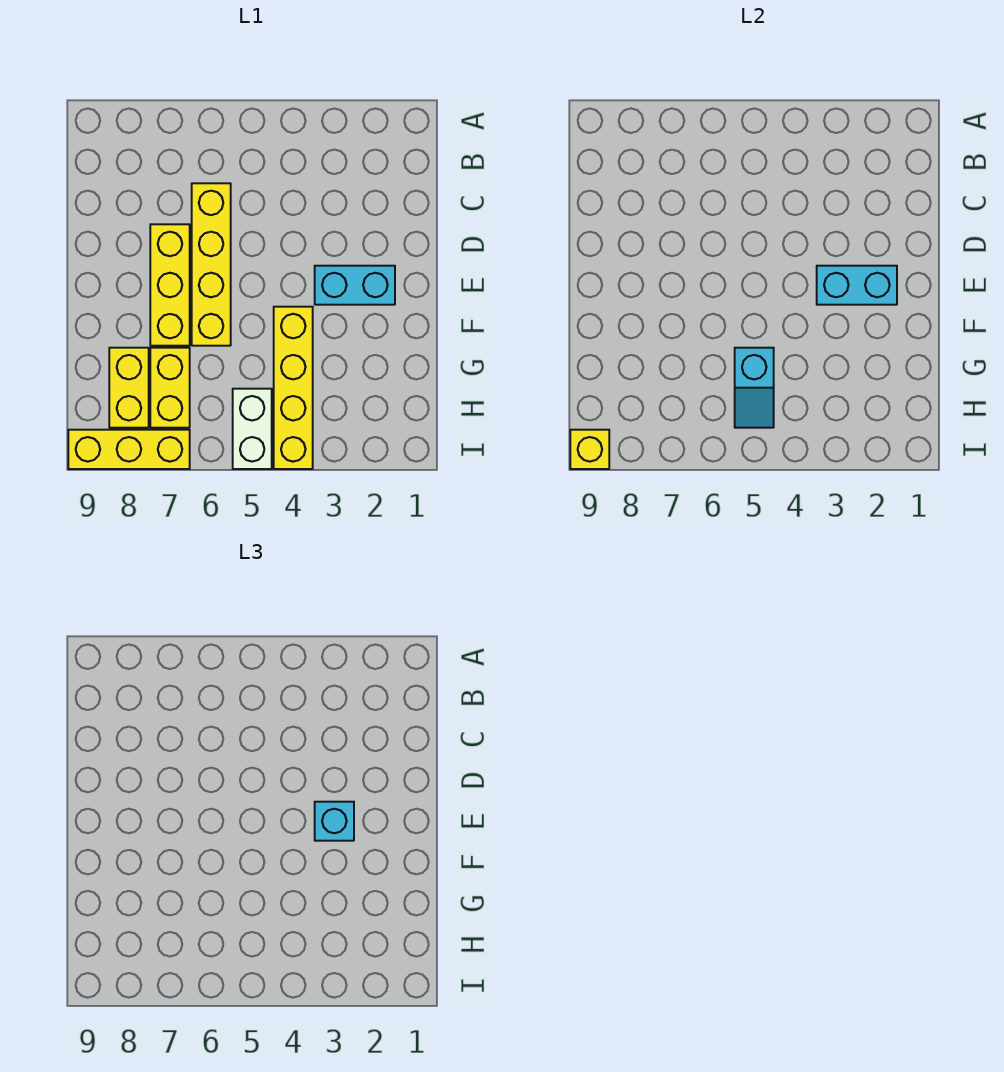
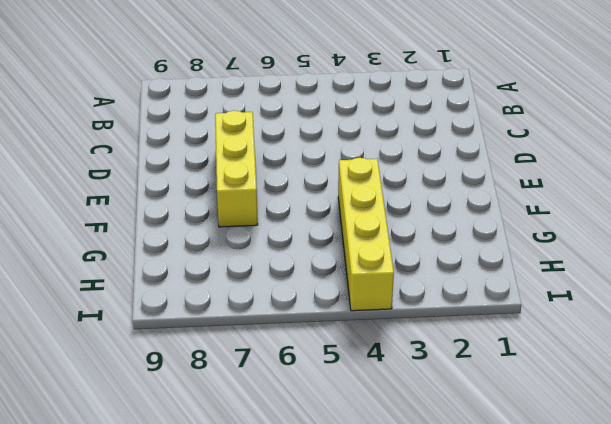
none -> yellow 1x4 brick [192,183,231,346]
none -> cyan 1x2 brick [315,266,395,305]
none -> yellow 1x2 brick [150,348,190,428]

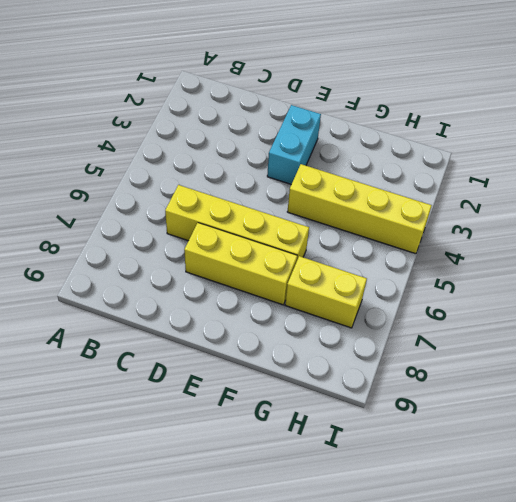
none -> yellow 1x2 brick [109,348,149,428]
none -> white 1x2 brick [233,389,272,469]
none -> yellow 1x3 brick [68,430,190,469]

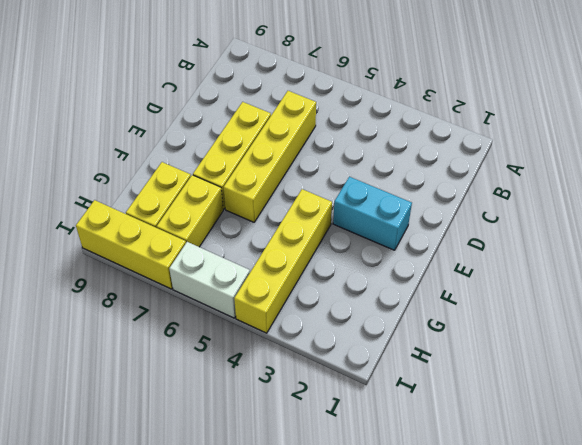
white 1x2 brick [169,242,250,318] -> white 1x2 brick turned to [233,389,272,469]
none -> cyan 1x2 brick [817,266,897,305]
none -> cyan 1x2 slope [735,348,774,428]
none -> yellow 1x1 brick [570,430,609,469]

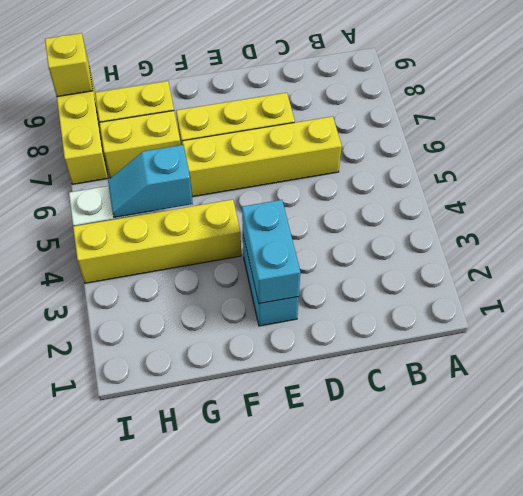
none -> cyan 1x1 brick [315,802,354,841]

